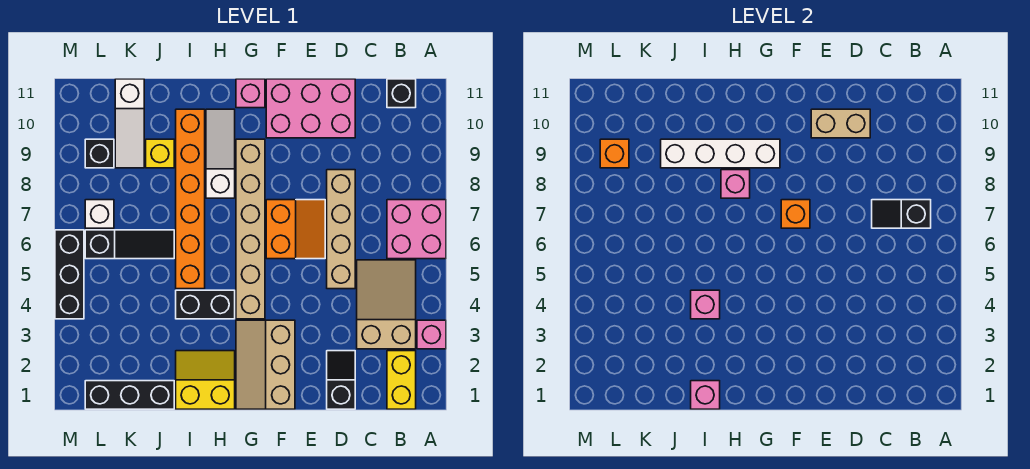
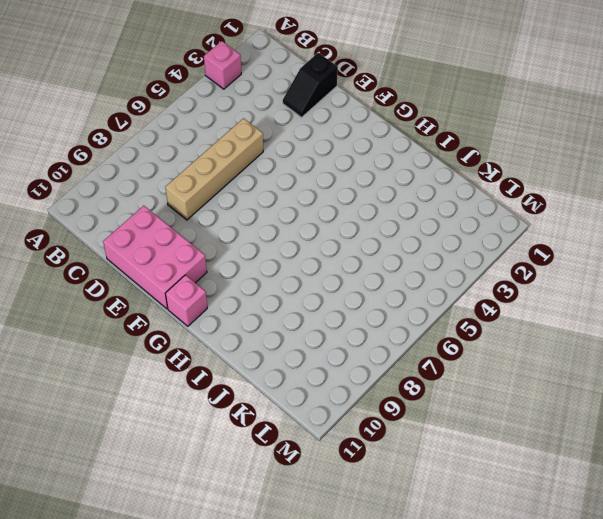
none -> pink 2x2 brick [387,200,446,259]
none -> yellow 1x2 brick [387,351,416,409]
none -> tan 2x3 slope [357,260,416,349]
none -> black 1x1 brick [387,79,416,108]

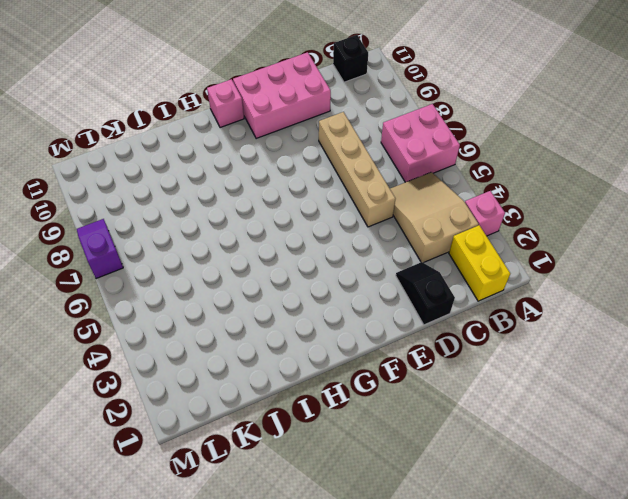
purple 1x2 slope [77,219,123,279] -> none
none -> orange 2x2 slope [266,200,325,259]
none -> tan 2x3 slope [236,320,295,409]
none -> tan 1x6 brick [236,139,265,319]
none -> yellow 2x2 slope [176,351,235,409]

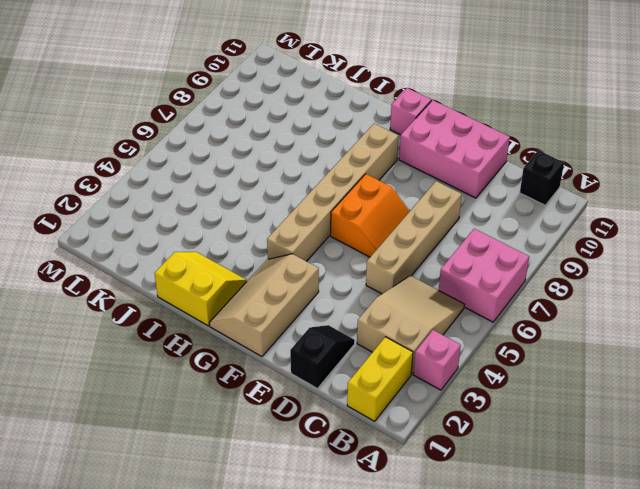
none -> black 1x2 brick [176,290,235,319]
none -> white 1x3 slope [206,109,235,198]
none -> orange 1x6 brick [176,109,205,289]
none -> black 1x3 brick [85,381,174,409]

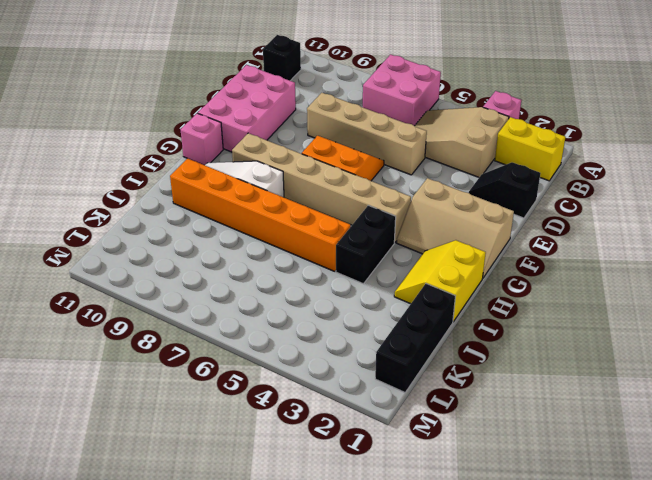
none -> black 1x3 slope [85,230,174,259]
none -> yellow 1x1 brick [146,139,174,168]
none -> white 1x3 slope [115,79,144,168]
none -> white 1x1 brick [85,200,114,228]

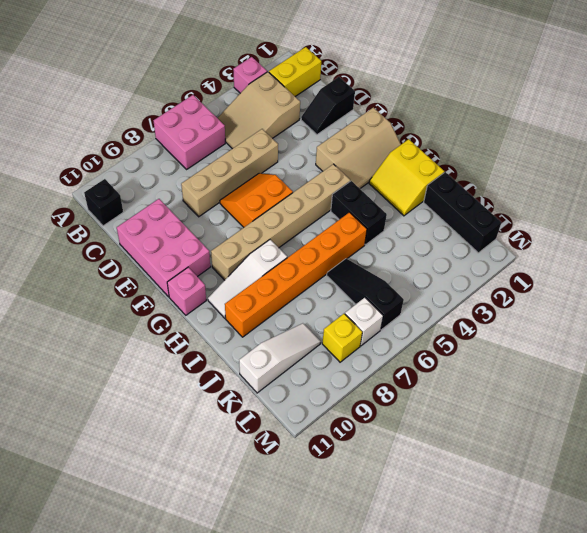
yellow 1x1 brick [322,314,362,362] -> yellow 1x1 brick moved to [146,139,174,168]
none -> black 1x1 brick [85,139,114,168]
none -> black 1x3 brick [55,230,84,319]
none -> black 1x2 slope [872,200,931,228]
none -> tan 1x2 brick [811,109,870,138]

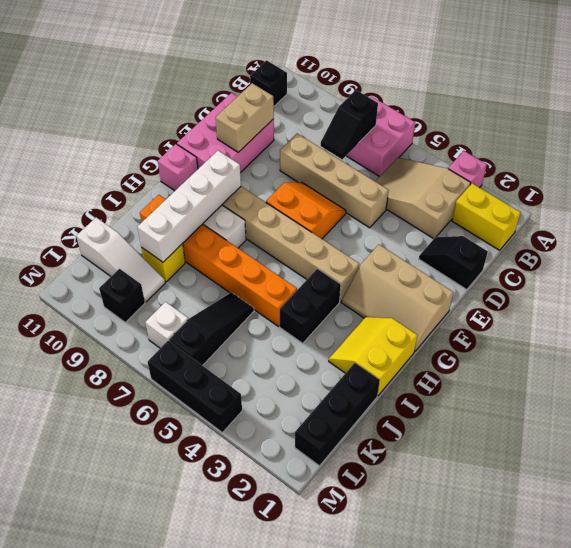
none -> orange 1x1 brick [781,200,810,228]
none -> pink 1x1 brick [721,170,750,198]
none -> pink 1x1 brick [691,381,720,409]
none -> pink 1x1 brick [691,290,720,319]

